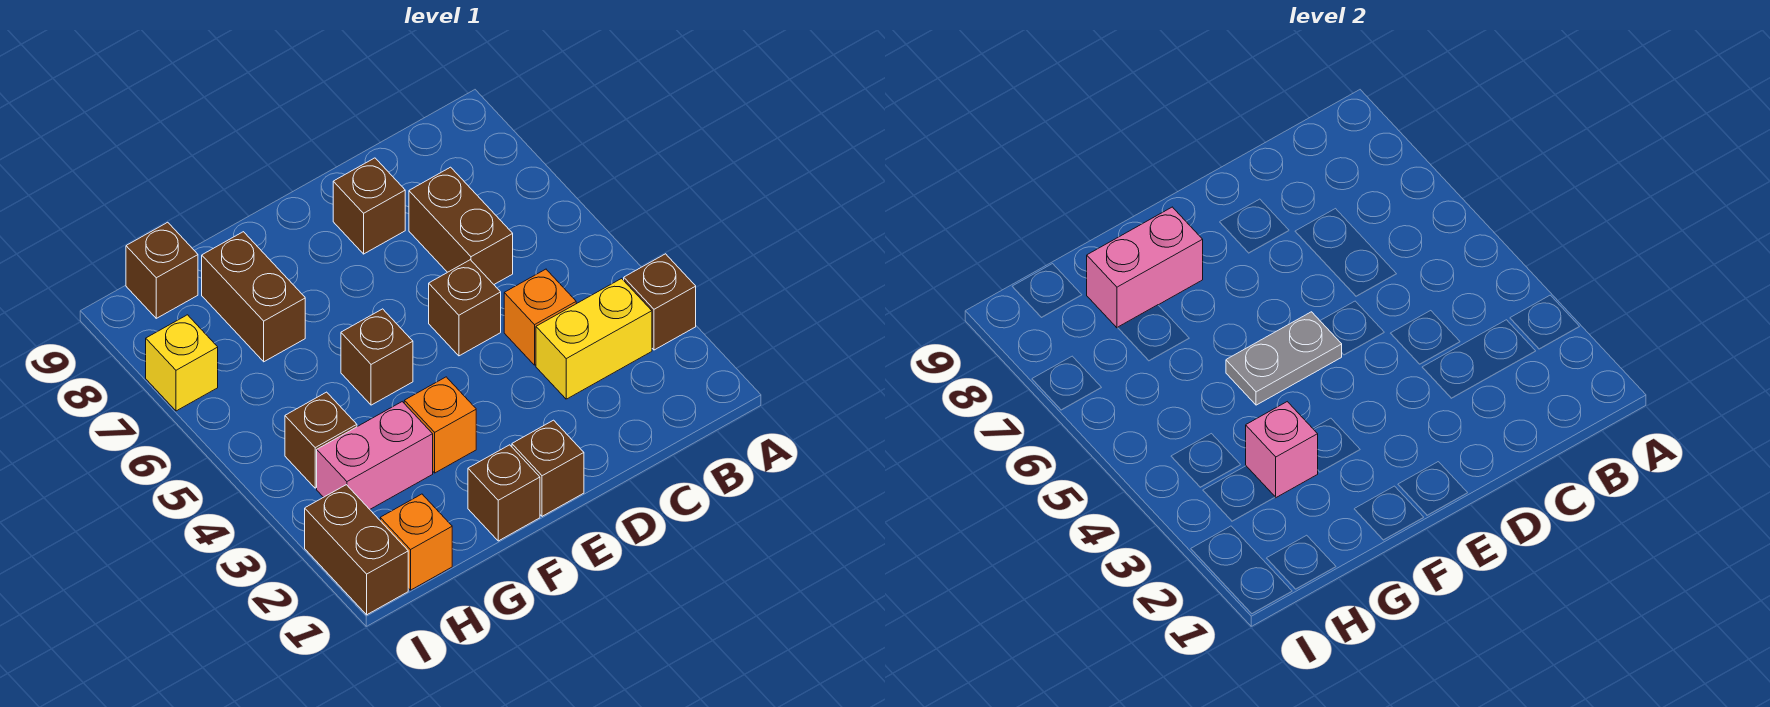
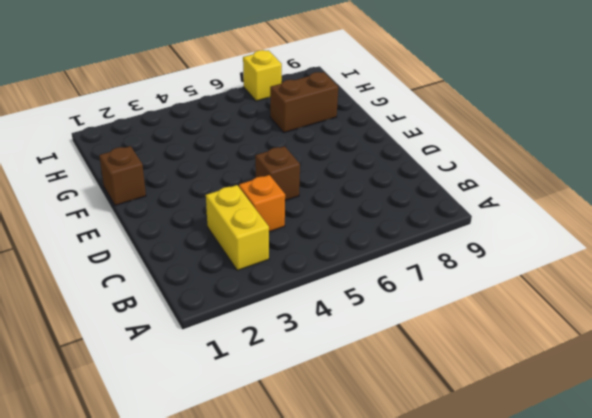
none -> brown 1x1 brick [624,254,696,350]
none -> brown 1x2 brick [409,167,513,284]
none -> brown 1x1 brick [333,158,405,254]

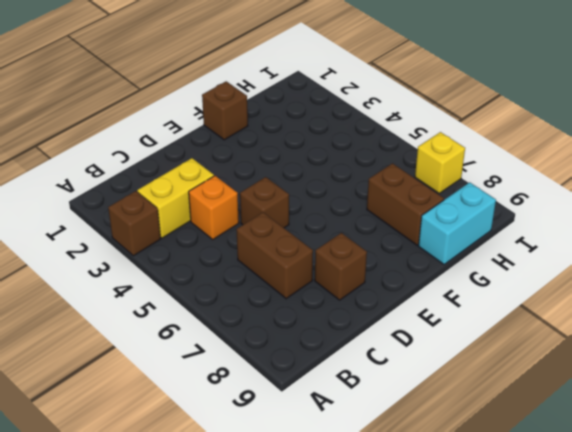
cyan 1x2 brick [419,182,496,264] -> brown 1x1 brick [126,222,198,318]
none -> brown 1x1 brick [512,420,584,516]
none -> orange 1x1 brick [404,377,476,473]
none -> brown 1x1 brick [341,309,413,405]

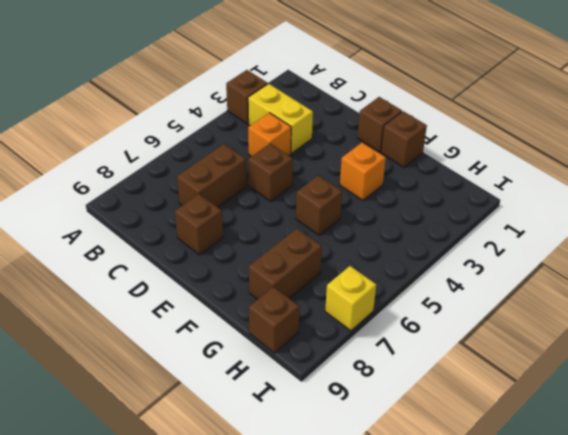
none -> pink 1x2 brick [317,402,433,509]
none -> orange 1x1 brick [380,494,452,590]
none -> brown 1x1 brick [285,392,357,488]

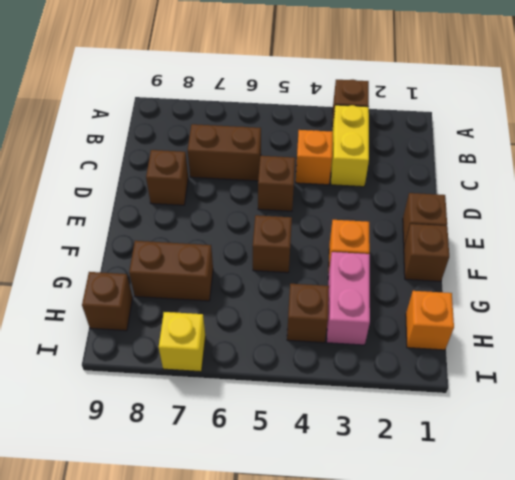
none -> brown 1x2 brick [305,485,408,615]
none -> grey 1x2 plate [1226,312,1342,405]
none -> pink 1x2 brick [1087,207,1203,328]

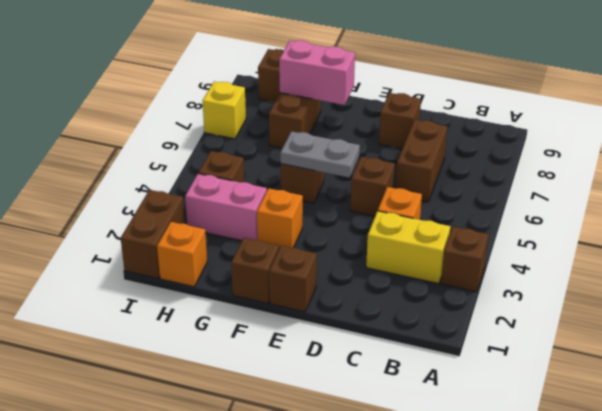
none -> pink 1x1 brick [1246,402,1318,498]

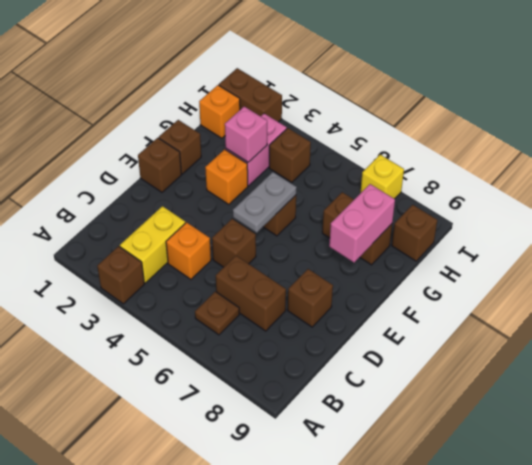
brown 1x1 plate [195,291,239,335] -> none

